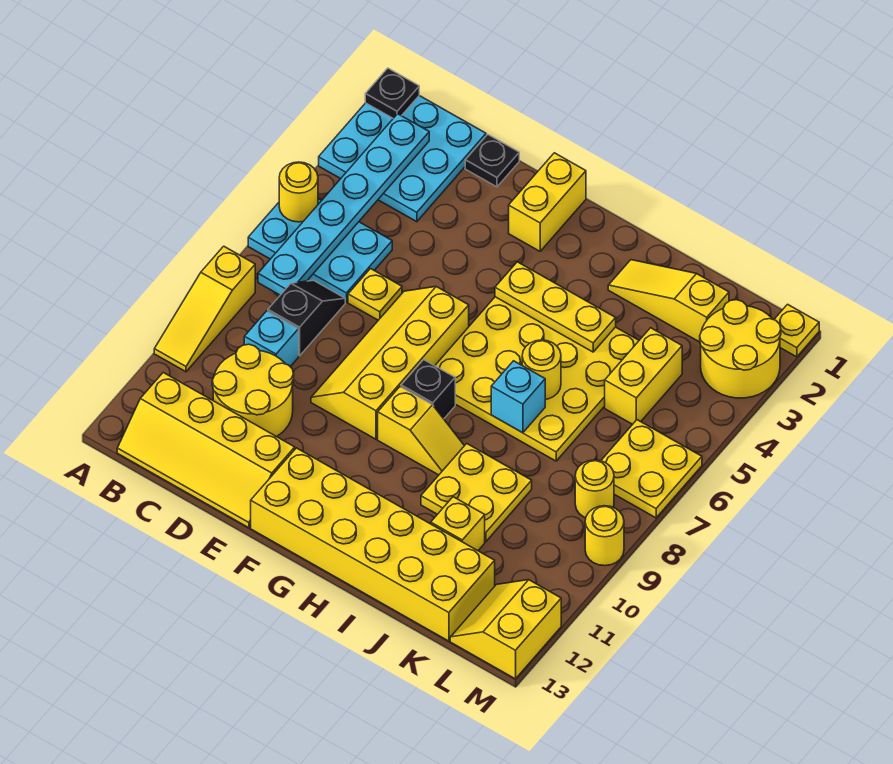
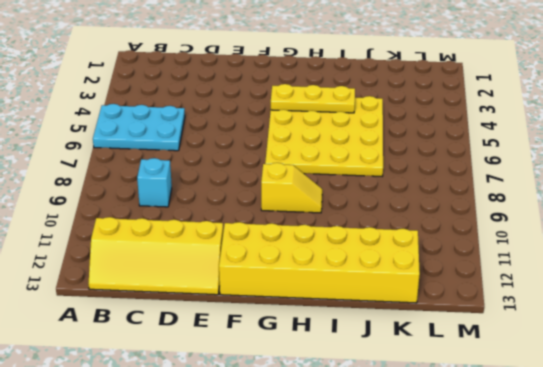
none -> cyan 3x3 plate [319,96,486,222]
none -> yellow 1x3 slope [154,246,255,372]
none -> black 1x2 slope [268,280,345,356]
none -> yellow 2x2 round brick [212,344,294,437]

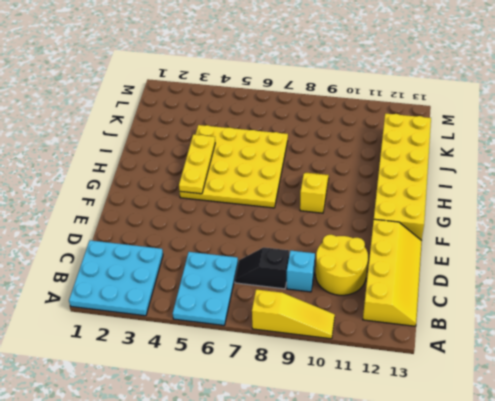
none -> black 1x1 plate [465,134,519,187]
none -> yellow 1x1 plate [348,269,402,320]
none -> yellow 2x4 slope [311,287,469,439]
none -> yellow 1x2 brick [509,153,586,251]

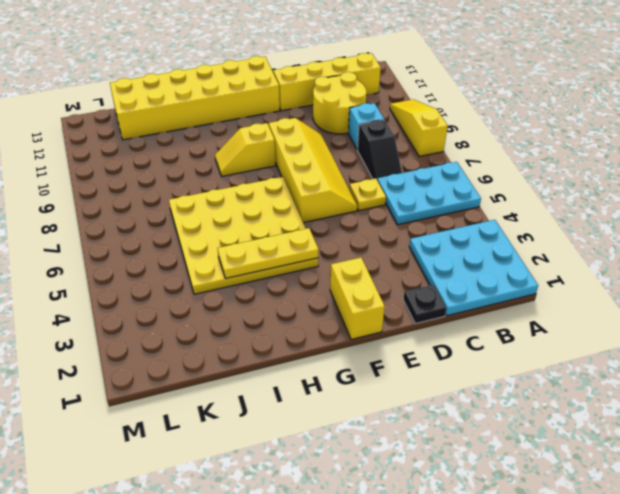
none -> black 1x1 brick [401,360,455,419]
none -> yellow 1x3 slope [608,260,729,342]
none -> yellow 2x2 plate [421,444,532,542]
none -> yellow 1x1 brick [431,497,485,551]

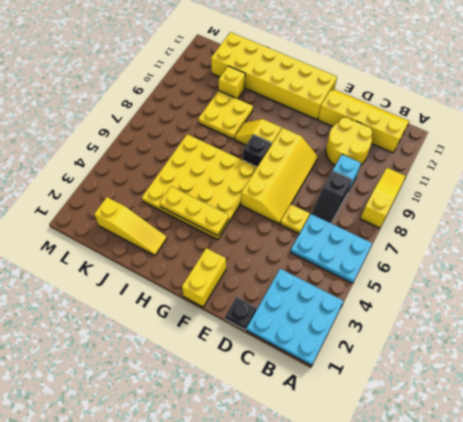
none -> yellow 1x2 brick [605,328,682,424]
none -> yellow 2x2 round brick [700,300,781,398]
none -> yellow 2x2 plate [601,420,702,518]
none -> yellow 1x1 round brick [575,460,614,518]

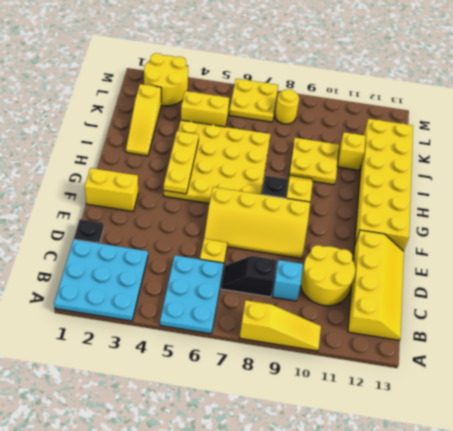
none -> yellow 2x2 slope [450,580,561,679]
none -> yellow 1x1 plate [774,304,819,357]
none -> yellow 1x1 round brick [585,506,624,566]
none -> black 1x1 plate [365,68,419,118]

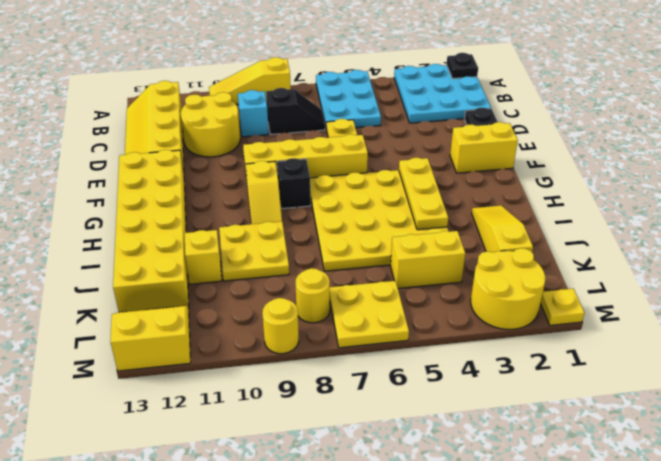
none -> yellow 1x1 round brick [279,162,318,222]
none -> cyan 1x6 plate [258,114,429,295]
none -> yellow 1x1 round brick [522,340,561,399]
none -> cyan 1x1 brick [491,361,545,433]

